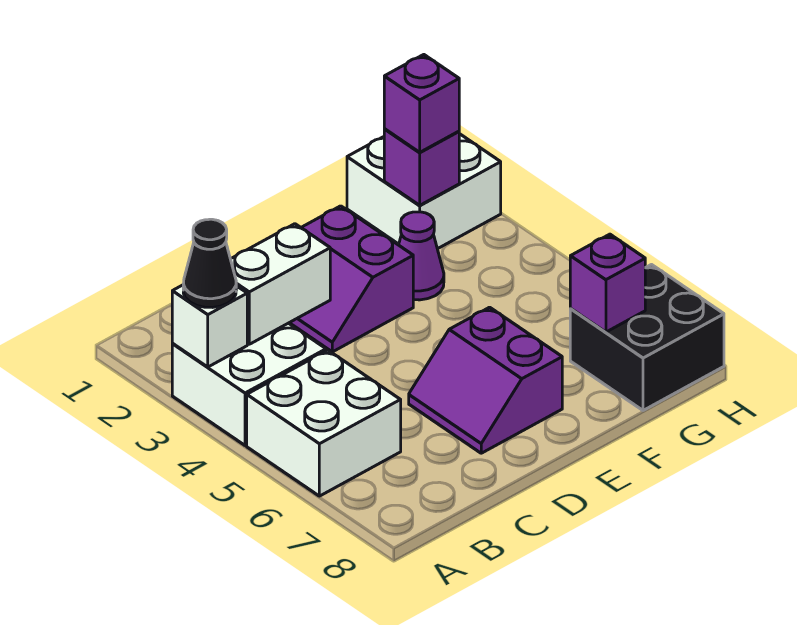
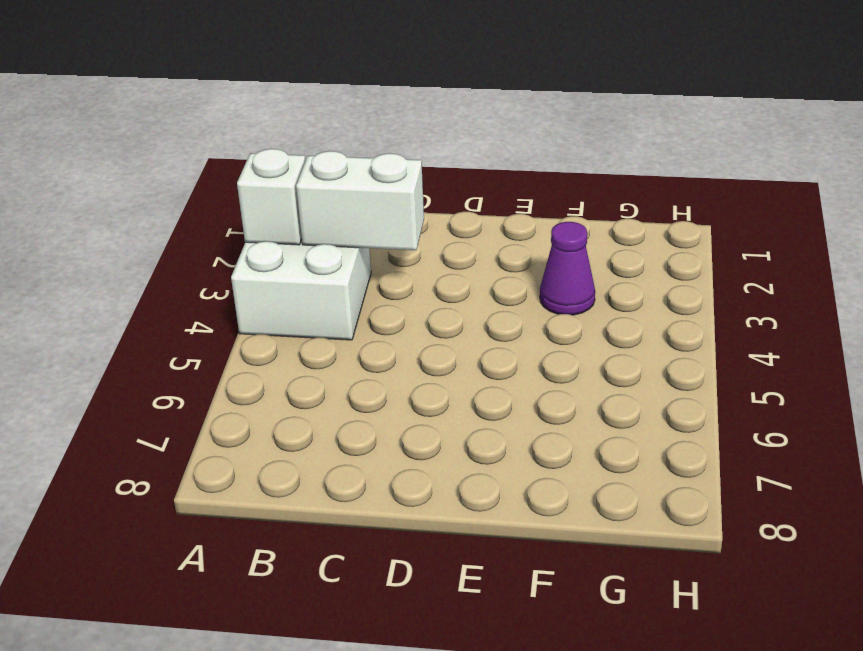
none -> white 2x2 brick [247,350,401,496]
none -> purple 2x2 slope [290,206,413,352]
none -> purple 2x2 slope [409,307,562,453]

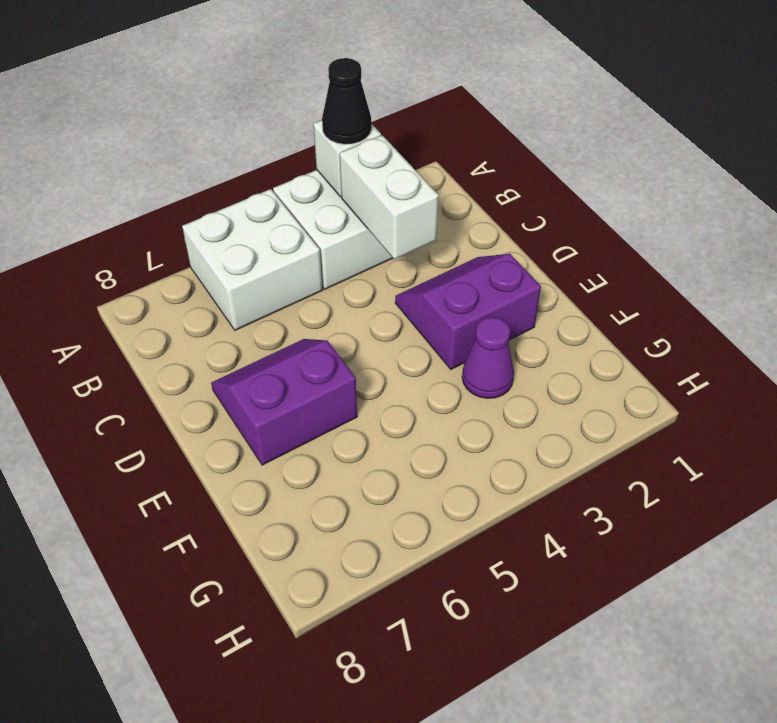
none -> white 2x2 brick [347,134,501,249]
none -> black 2x2 brick [570,265,724,410]
none -> purple 1x1 brick [384,129,459,205]

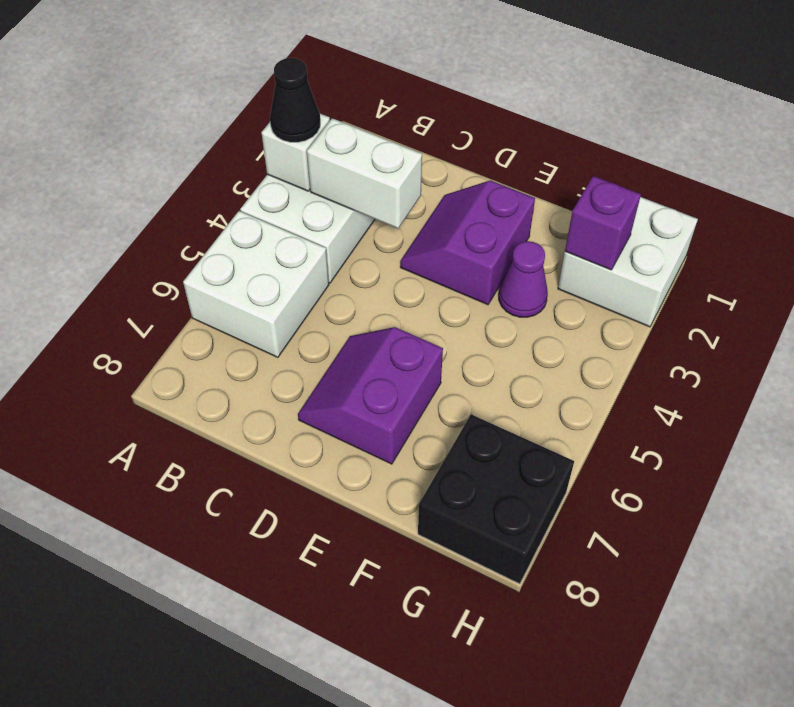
none -> purple 1x1 brick [570,234,645,332]
none -> purple 1x1 brick [384,55,459,152]

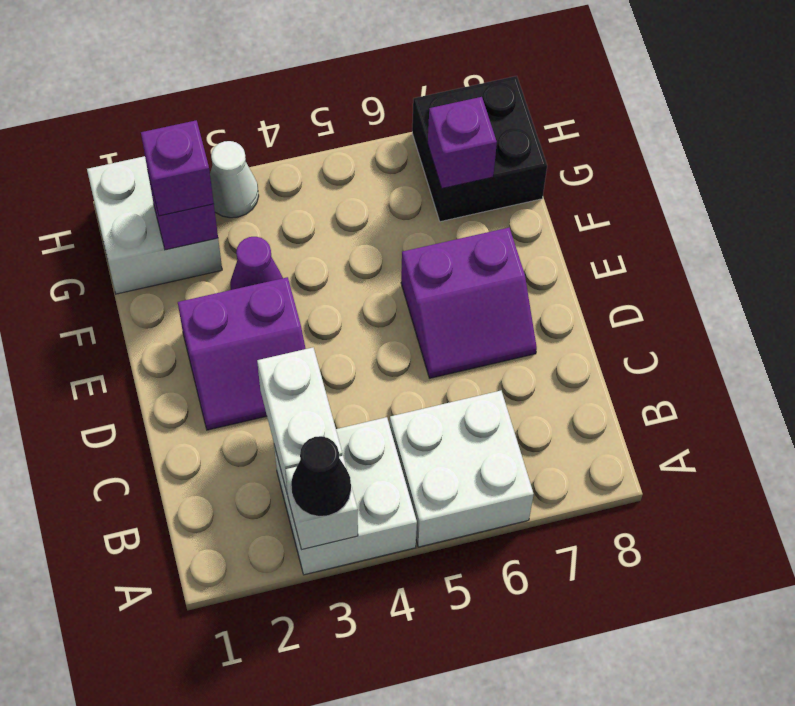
white 1x1 cone [210,141,259,218] -> none

